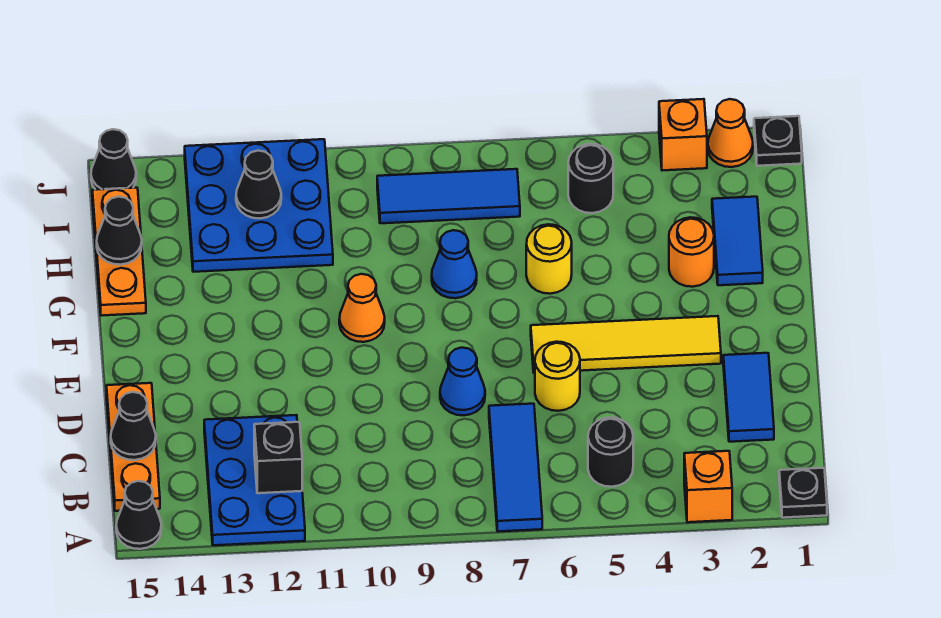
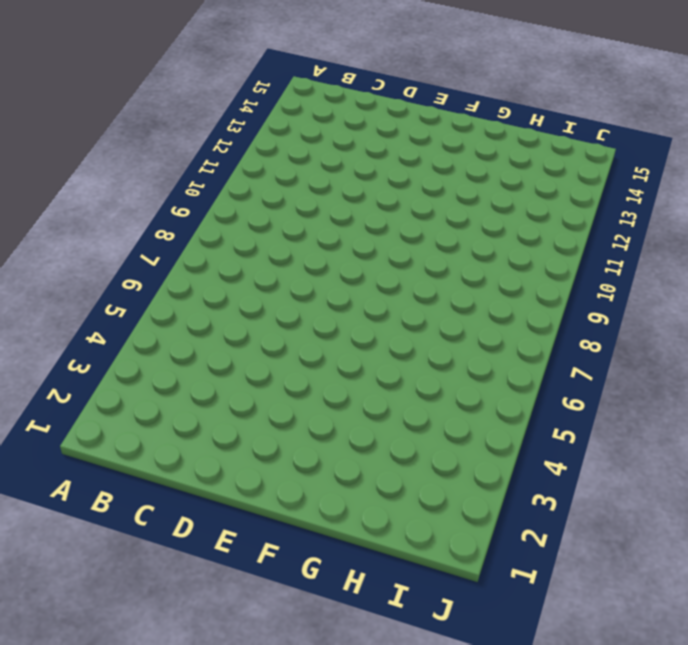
none -> black 1x1 plate [779,468,827,518]
none -> orange 1x1 brick [684,451,732,522]
none -> blue 1x3 tile [489,404,542,532]

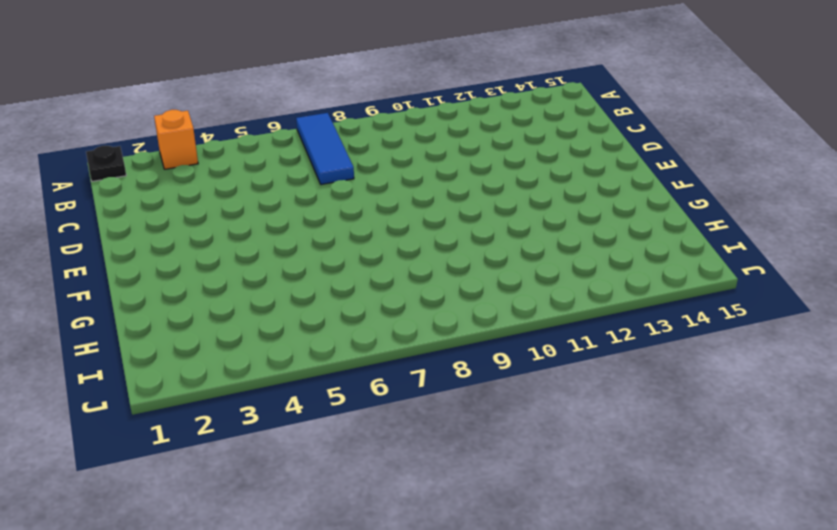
none -> blue 2x3 plate [204,415,305,545]
none -> black 1x1 cone [116,481,161,549]
none -> black 1x1 round brick [588,418,633,487]

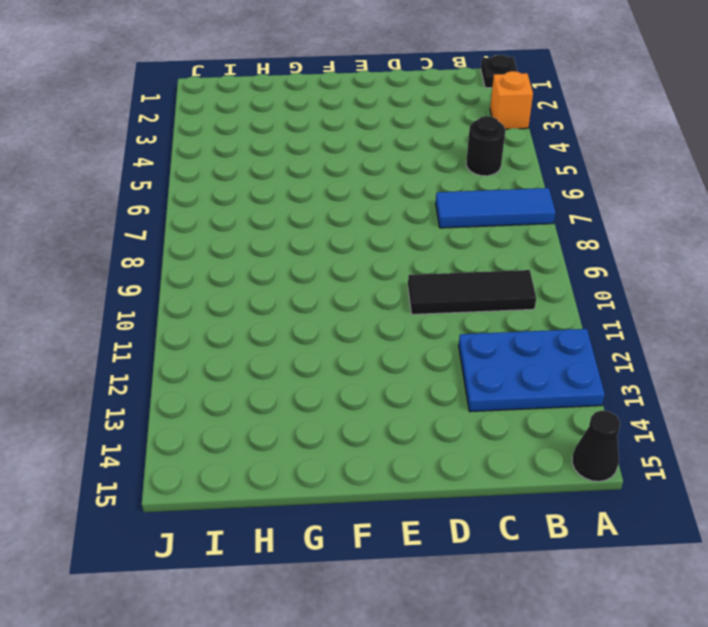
black 1x3 tile [408,270,536,314] -> none
none -> orange 1x3 plate [107,383,160,511]
none -> blue 1x2 tile [723,353,774,442]
none -> yellow 1x1 round brick [535,342,580,411]

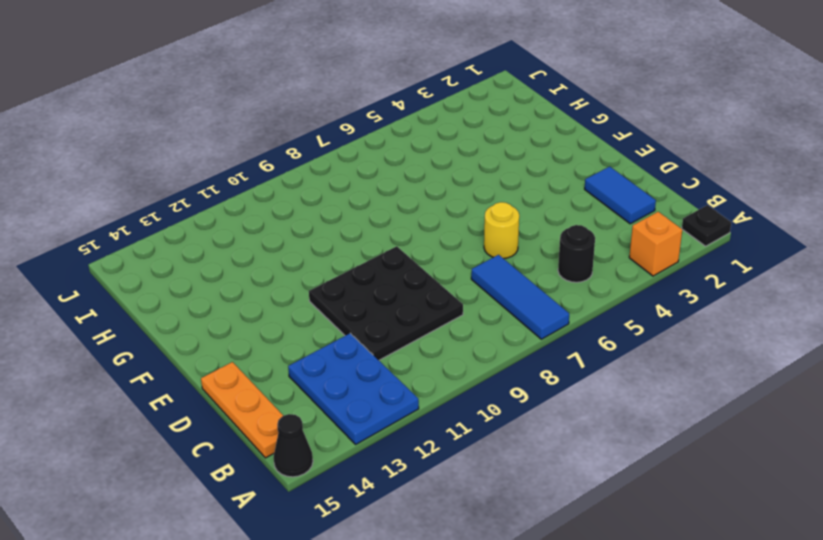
black 3x3 plate [309,246,463,360] -> none
none -> blue 1x1 cone [440,348,485,415]
none -> yellow 1x4 tile [531,316,721,373]
none -> orange 1x1 cone [339,274,385,342]

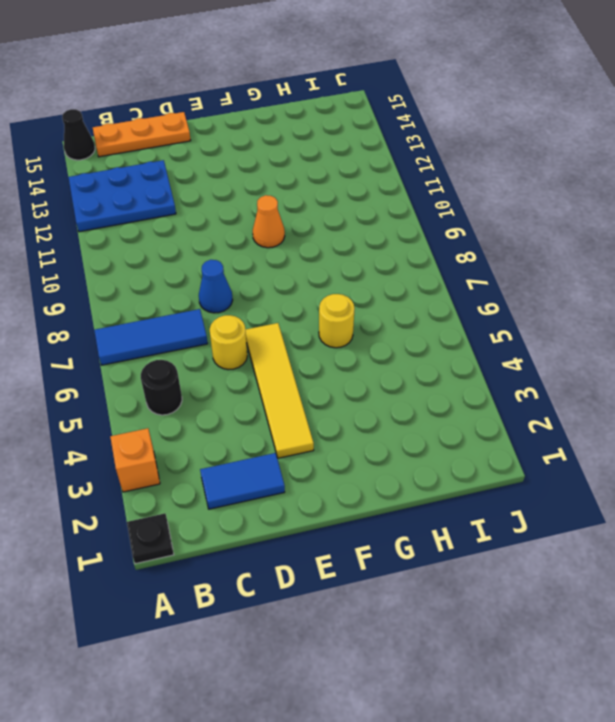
none -> blue 1x2 tile [712,197,763,285]
none -> orange 1x1 round brick [669,217,714,287]
none -> blue 1x1 cone [432,230,477,298]

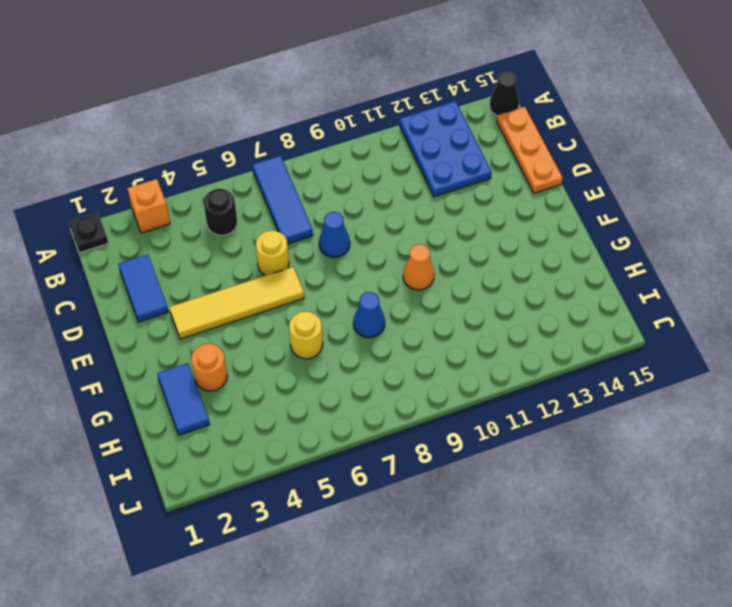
none -> orange 1x3 plate [92,188,146,316]
none -> blue 3x3 plate [185,139,333,272]
none -> black 1x1 round brick [568,144,613,213]

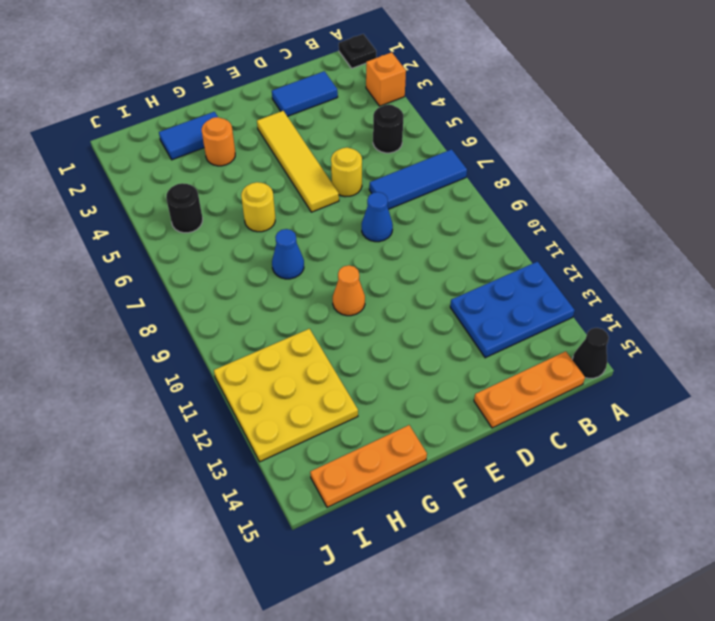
yellow 3x3 plate [214,329,358,462] -> blue 3x3 plate [185,139,333,272]
none -> blue 1x3 tile [377,169,520,223]
none -> black 1x1 plate [754,116,802,166]
none -> orange 1x1 cone [708,99,753,167]

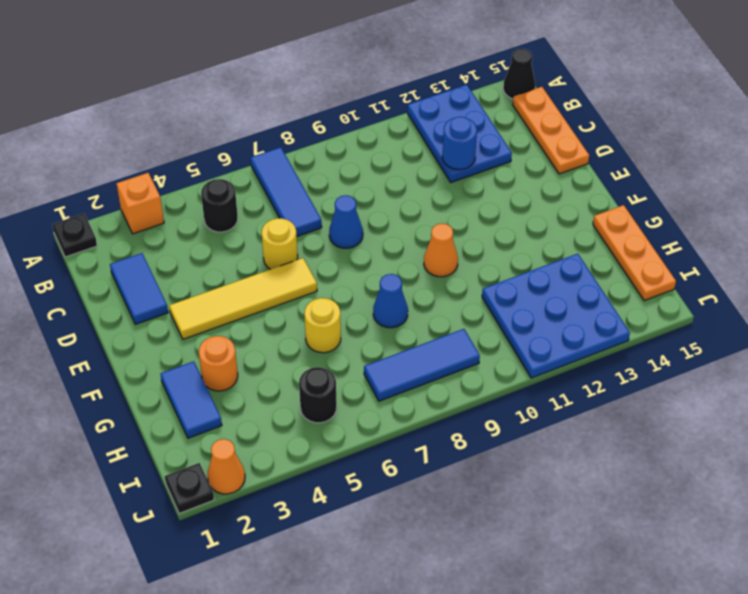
blue 1x1 round brick [442,117,477,170] -> none
none -> orange 1x1 brick [659,99,707,170]
none -> black 1x1 cone [91,129,136,190]
none -> black 1x1 brick [254,422,302,493]

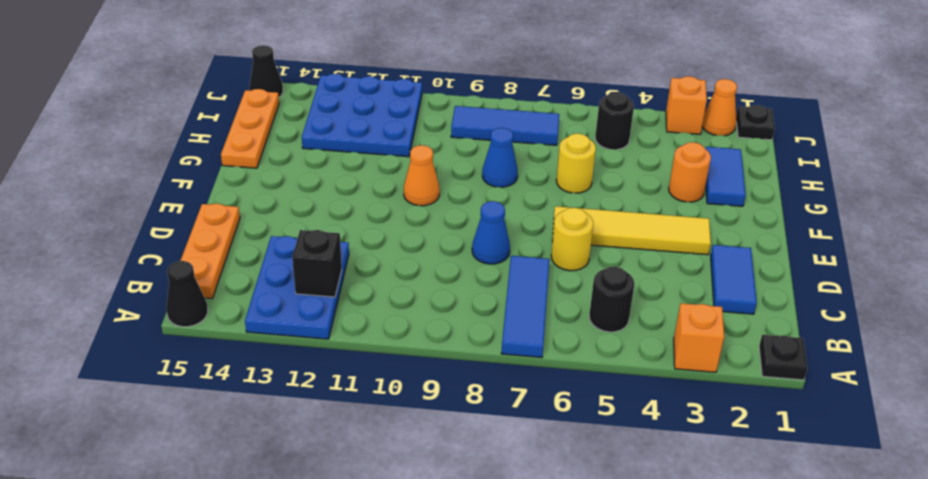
none -> black 1x1 cone [111,392,156,460]
none -> black 1x1 cone [97,197,142,265]
none -> black 1x1 cone [236,151,281,219]

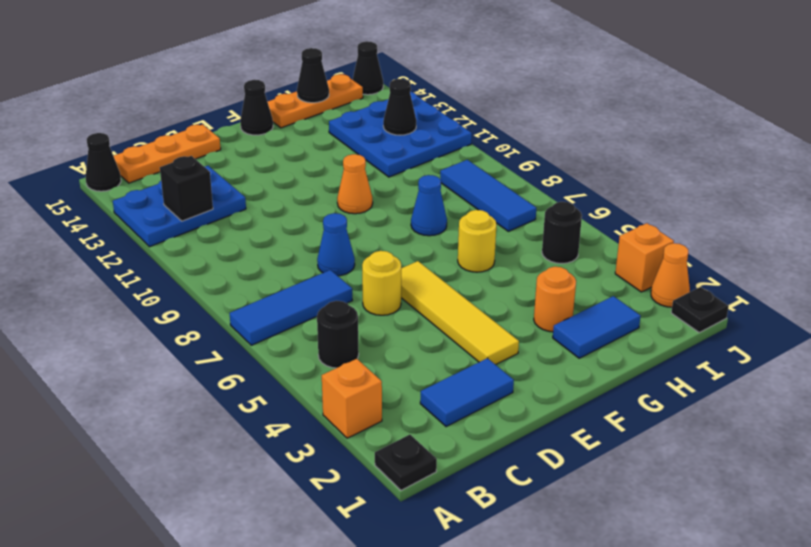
black 1x1 cone [240,80,273,135] -> black 1x1 cone moved to [111,392,156,460]

